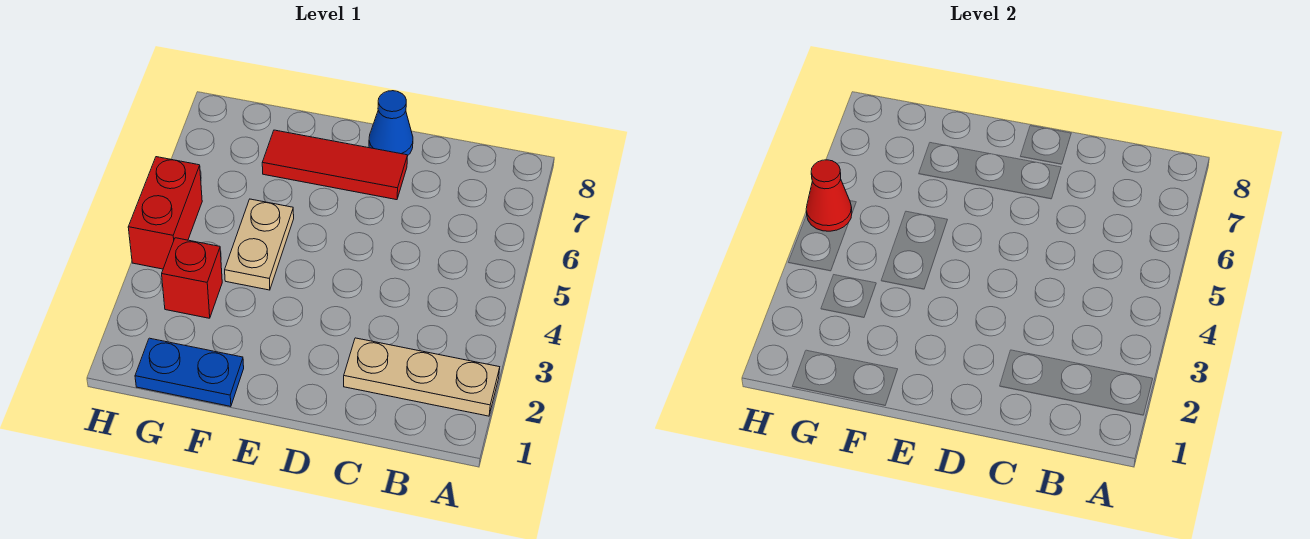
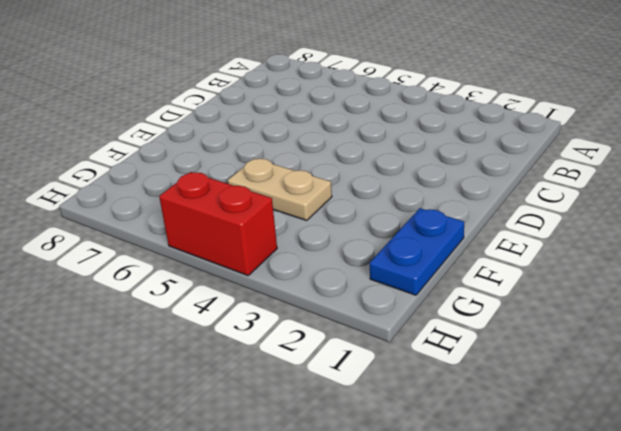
none -> tan 1x3 plate [344,338,500,416]
none -> red 1x3 tile [262,130,408,200]

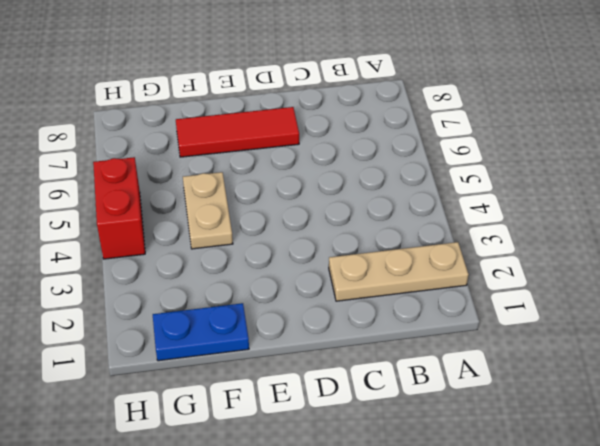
none -> blue 1x1 cone [369,91,413,155]
none -> red 1x1 brick [162,238,222,318]

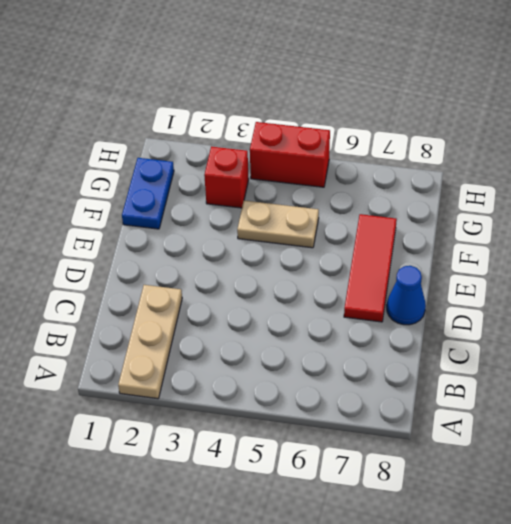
none -> red 1x1 cone [806,160,852,231]

